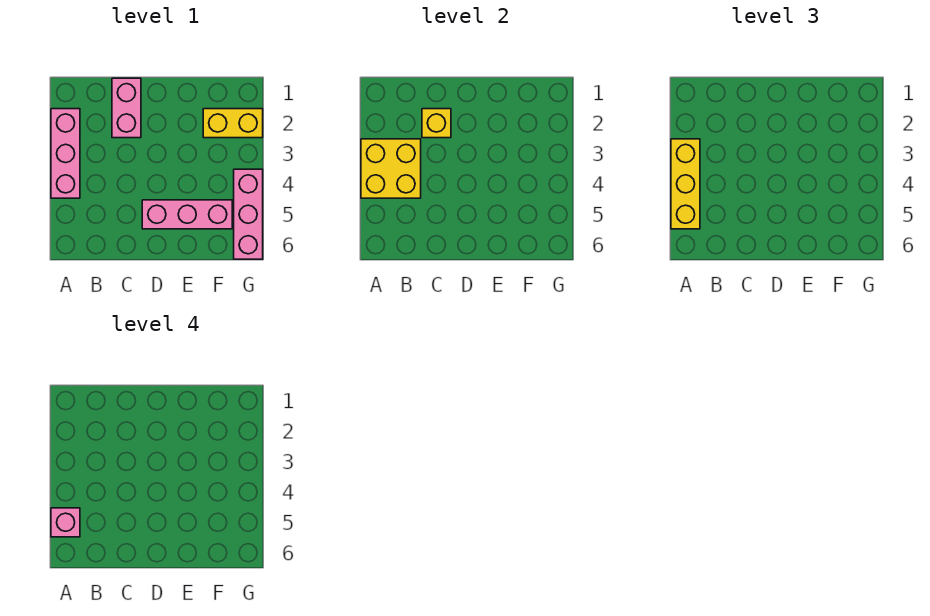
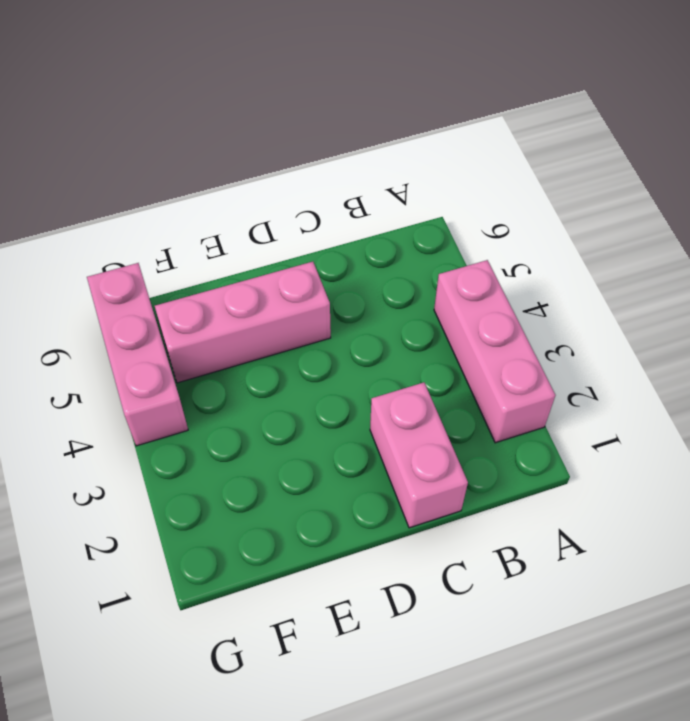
none -> yellow 1x2 brick [203,109,263,138]
none -> yellow 2x2 brick [361,139,421,198]

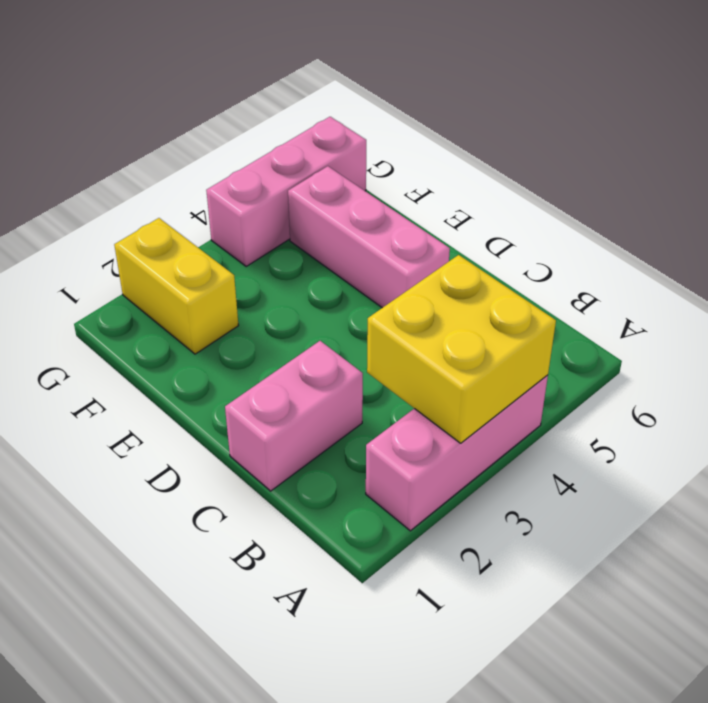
none -> yellow 1x1 brick [422,109,451,138]
none -> yellow 1x3 brick [671,139,700,229]

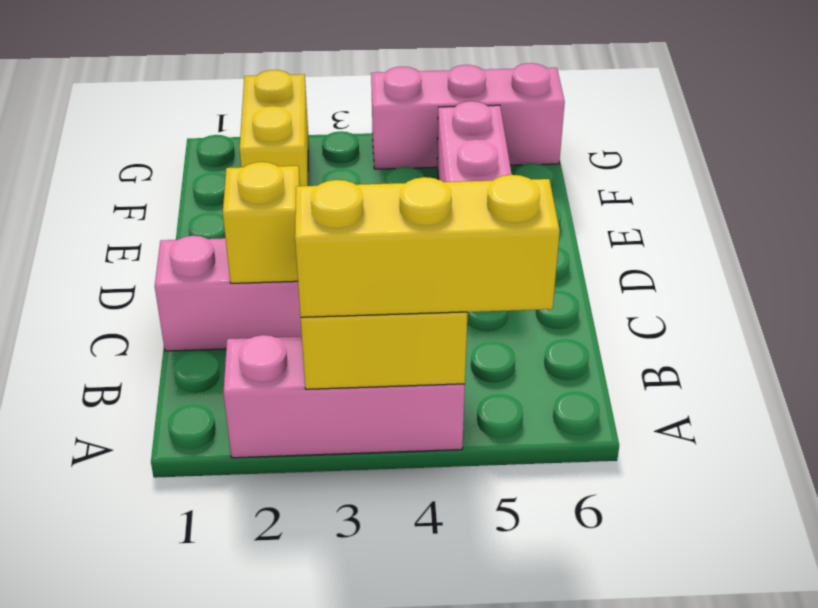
none -> pink 1x1 brick [51,508,80,537]

